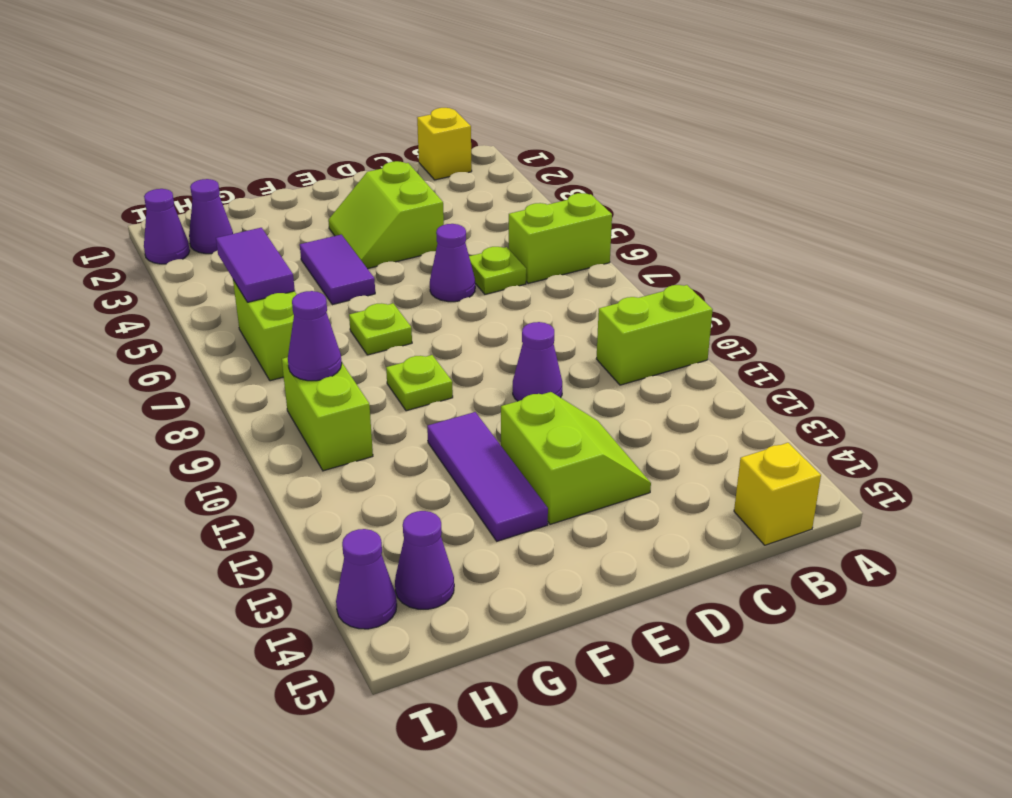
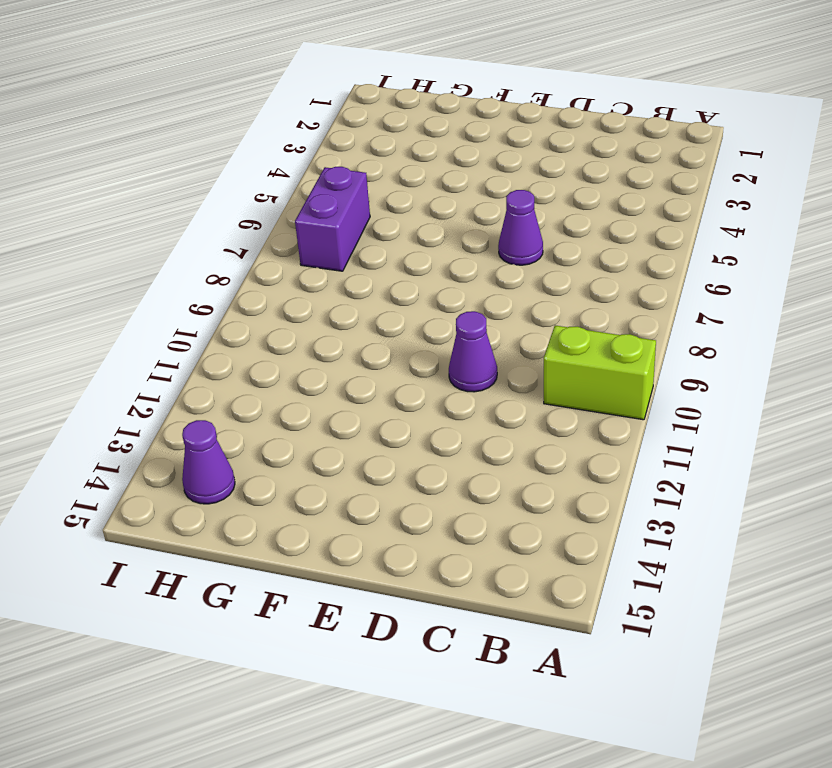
purple 1x2 brick [295,167,370,271] -> lime 1x2 brick [233,280,297,381]
none -> lime 1x2 brick [509,193,612,284]
none -> yellow 1x1 brick [417,108,472,180]
none -> yellow 1x1 brick [734,443,821,545]

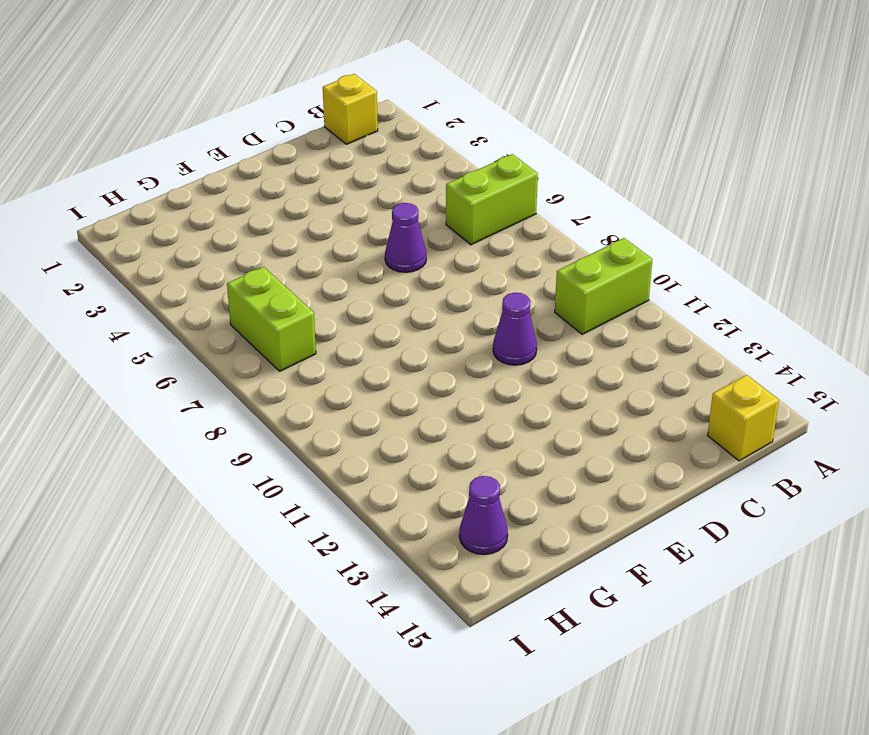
none -> lime 1x1 plate [469,247,526,294]
none -> lime 2x2 slope [328,161,444,269]
none -> lime 2x2 slope [501,392,651,524]

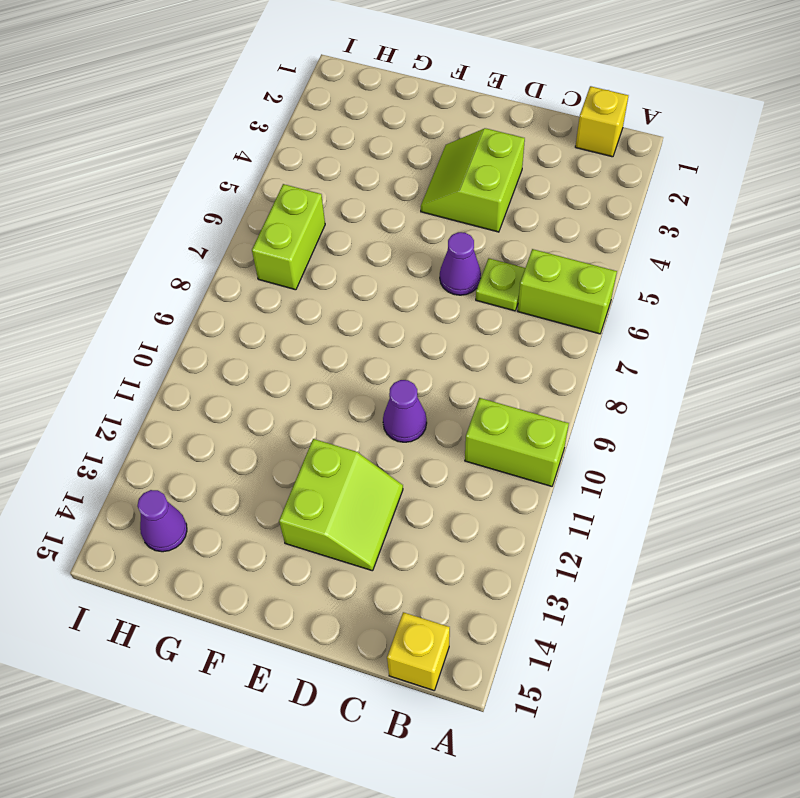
none -> purple 1x2 tile [300,235,375,305]
none -> lime 1x1 plate [349,303,412,355]
none -> lime 1x1 plate [386,355,453,411]

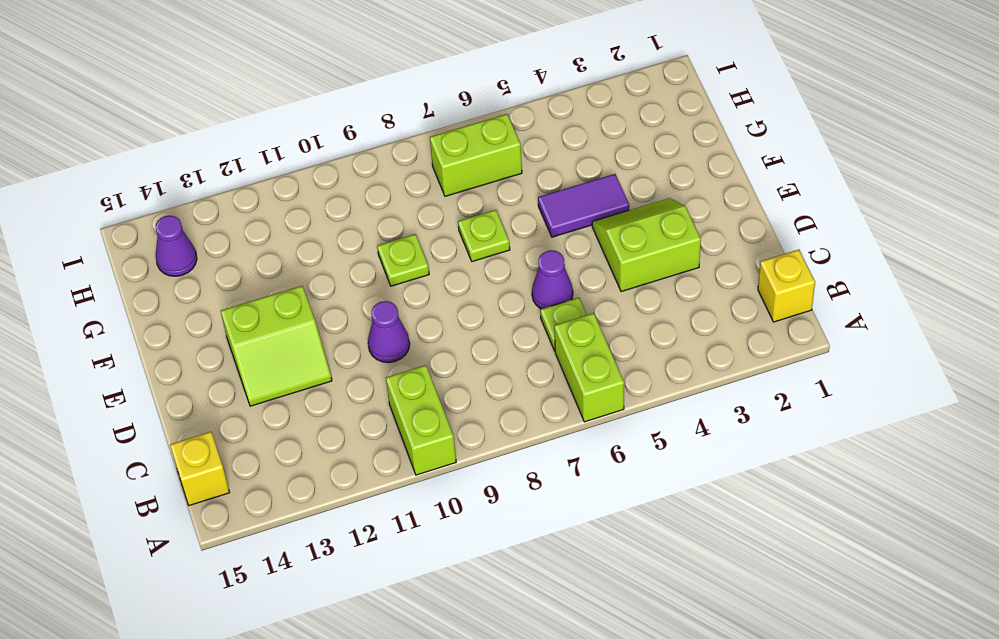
none -> purple 1x3 tile [427,412,548,541]
none -> purple 1x1 cone [189,179,233,254]
none -> lime 1x2 brick [282,357,373,471]

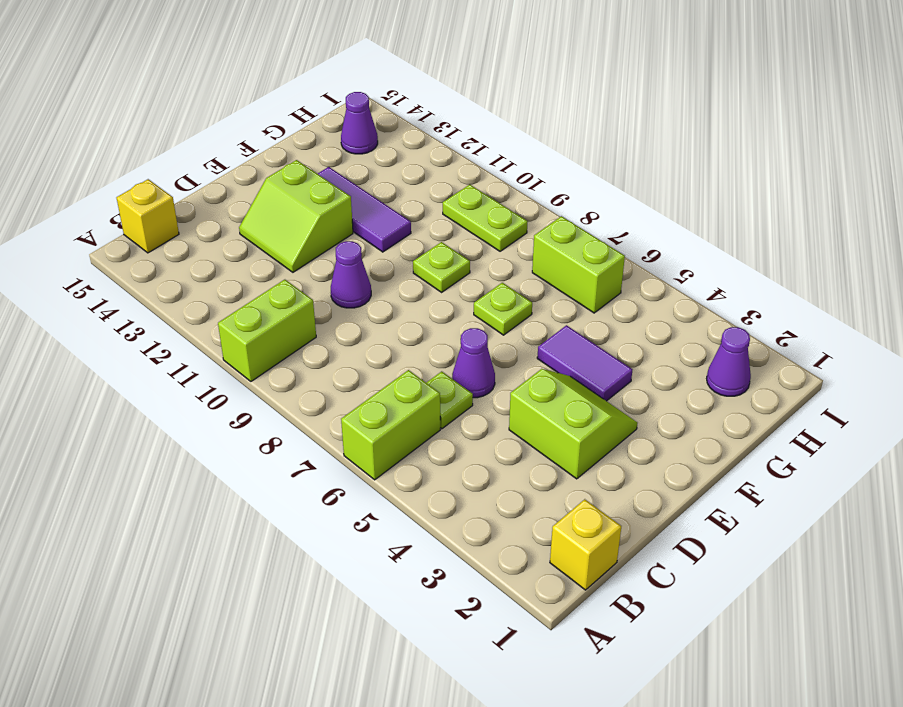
lime 1x2 plate [443,185,528,251] -> lime 1x2 brick [282,357,373,471]
none -> purple 1x1 cone [144,189,190,264]
none -> purple 1x1 cone [336,529,397,629]
none -> purple 1x2 tile [216,228,295,302]

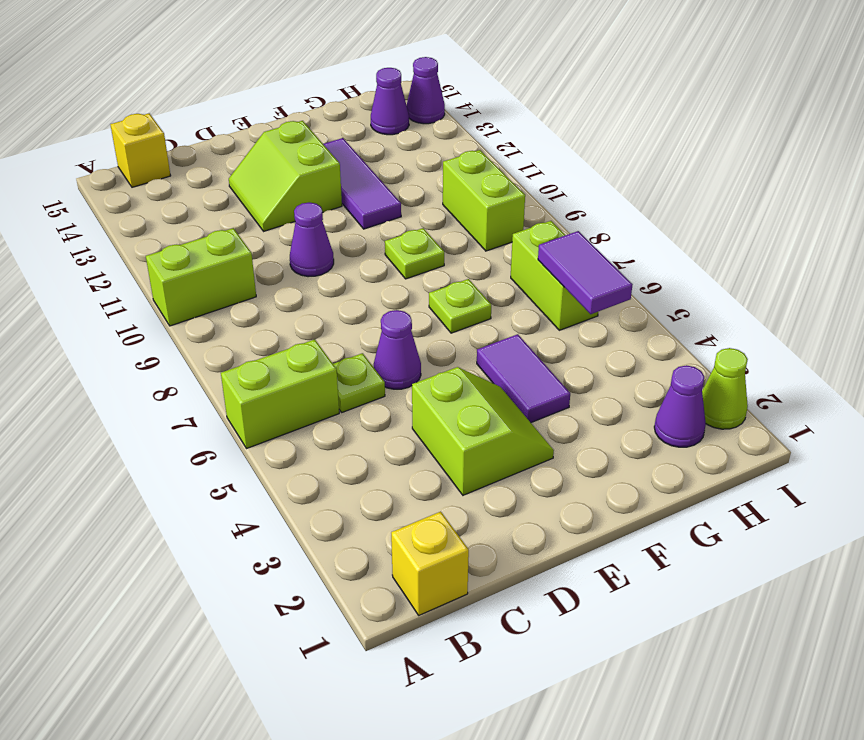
lime 1x1 cone [702,348,748,429] -> purple 1x1 cone [144,189,190,264]
none -> purple 1x1 cone [288,291,342,381]

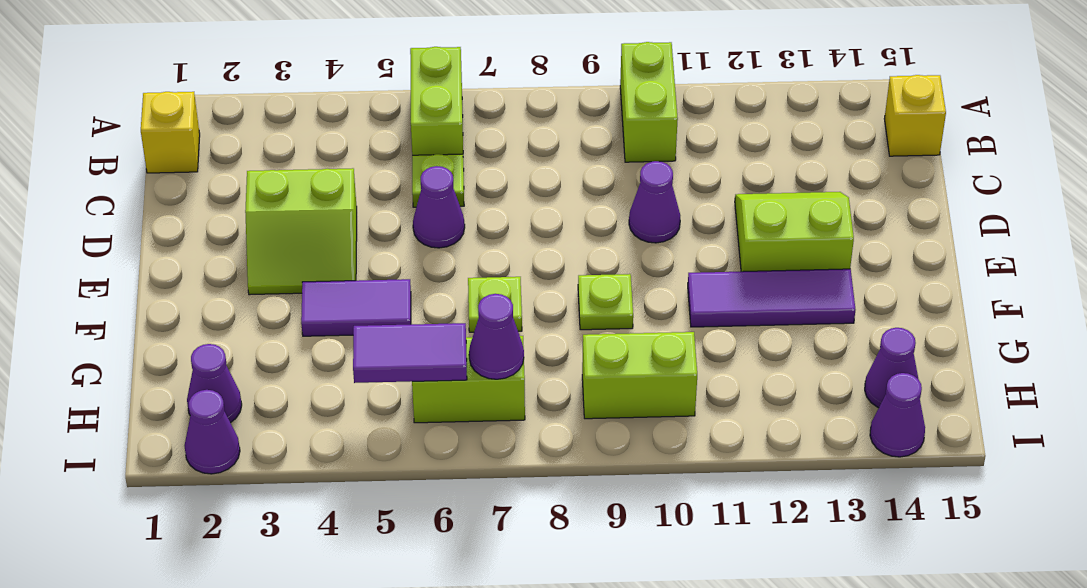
purple 1x1 cone [469,294,524,379] -> purple 1x1 cone moved to [288,291,342,381]

